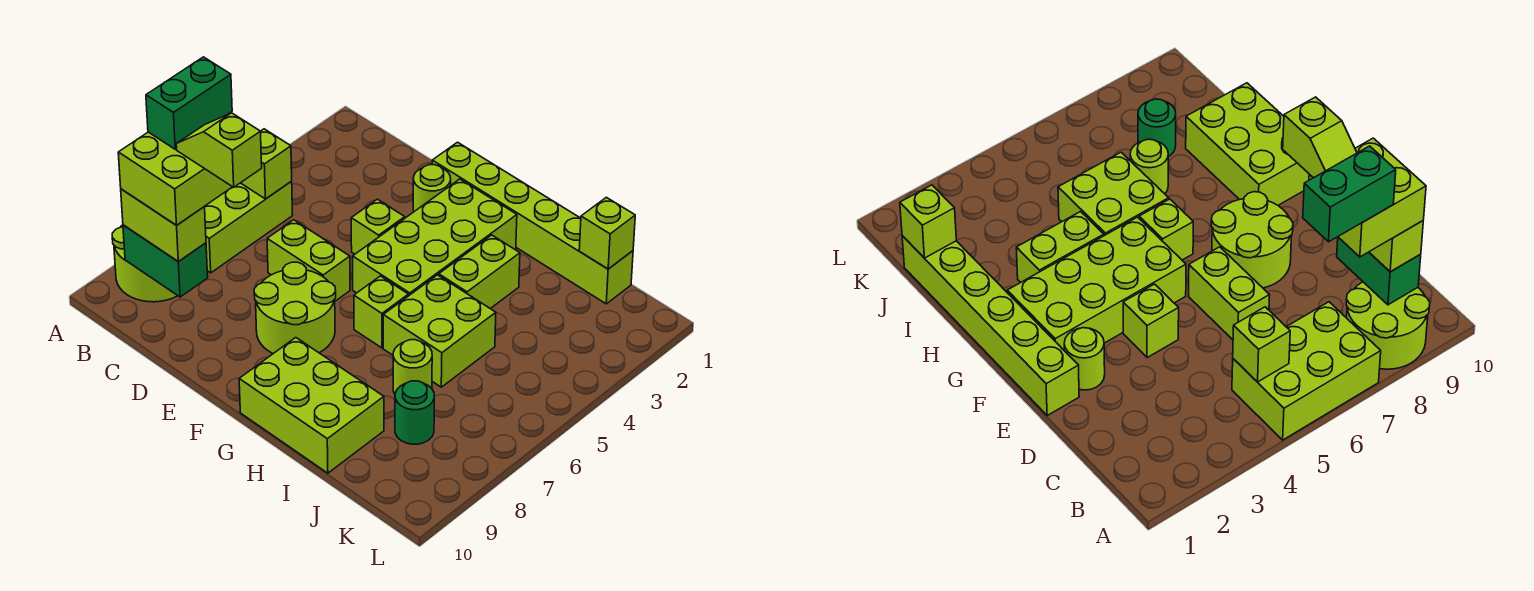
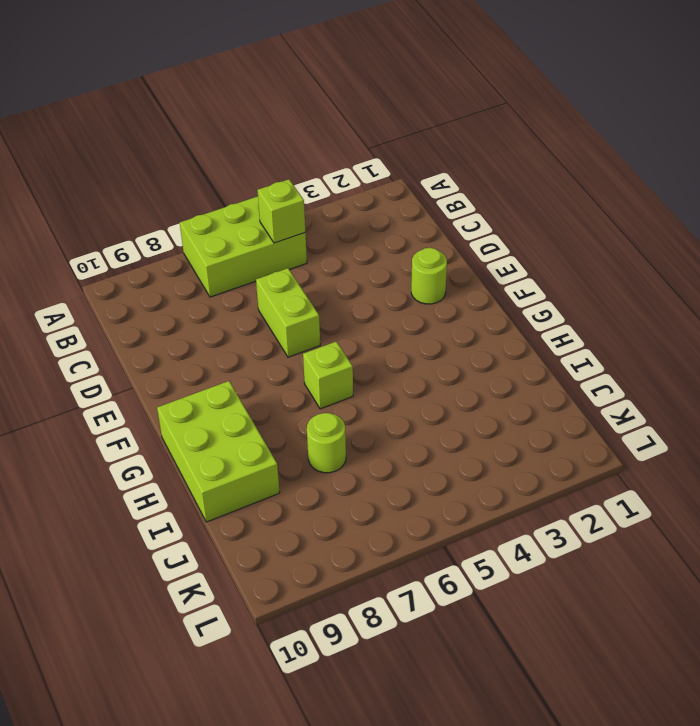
none -> lime 2x2 round brick [112,225,178,302]
none -> lime 1x6 brick [432,142,633,304]
none -> lime 1x1 brick [351,199,405,254]

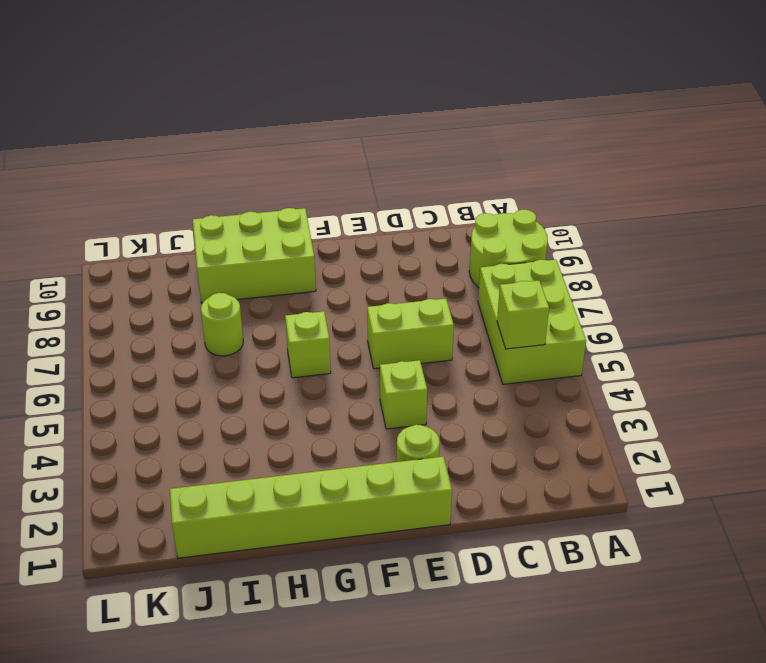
none -> lime 2x2 round brick [254,262,336,354]
none -> lime 2x4 brick [353,179,517,296]
none -> lime 1x2 brick [439,235,520,309]

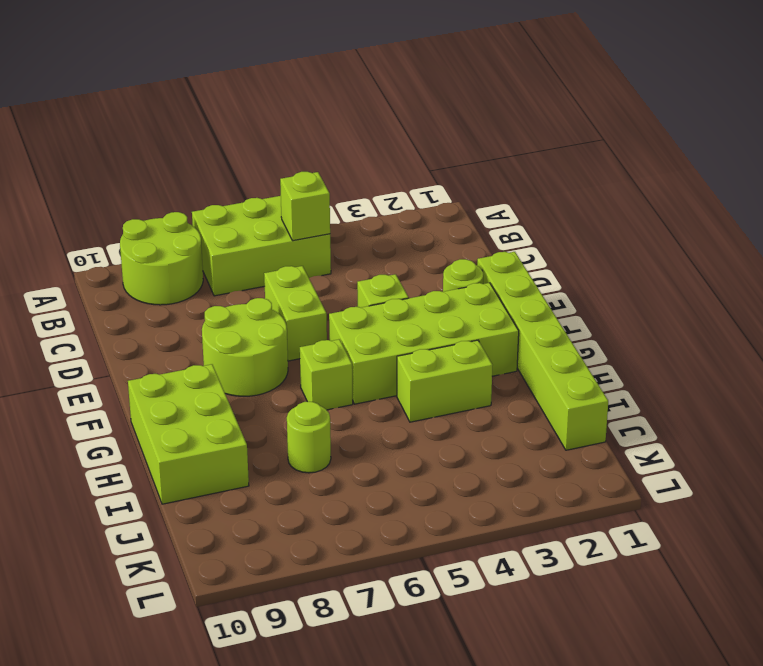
none -> lime 2x2 brick [383,275,496,387]
none -> green 1x1 round brick [395,381,434,444]
none -> green 1x2 brick [123,225,208,297]

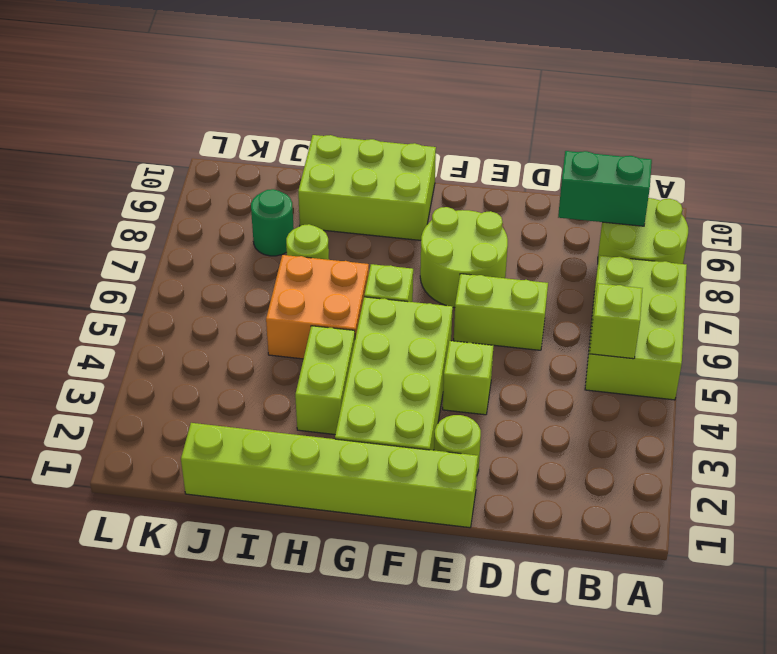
orange 2x2 brick [266,255,369,359] -> lime 2x2 brick [383,275,496,387]
none -> lime 1x1 brick [579,197,635,269]
none -> lime 1x2 brick [121,189,206,262]
none -> lime 2x2 brick [118,132,232,225]

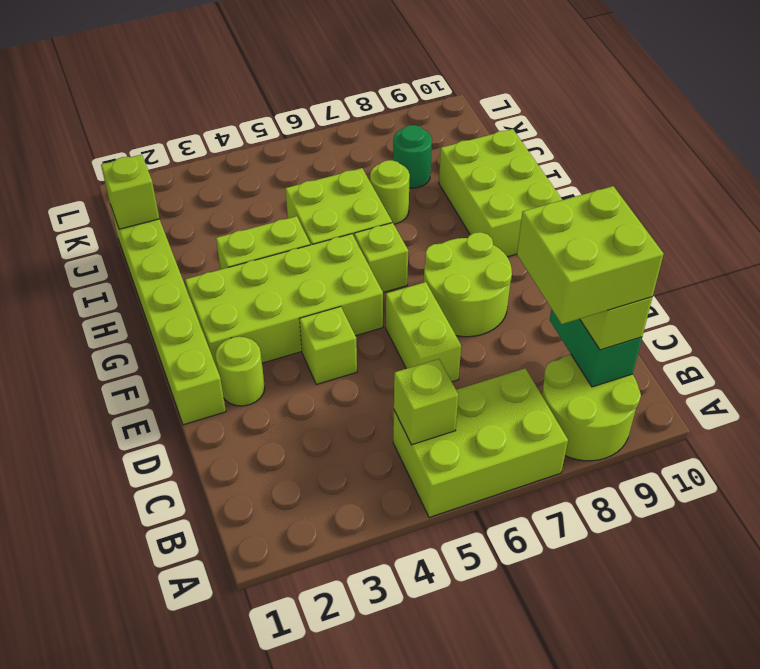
none -> green 1x2 brick [146,57,232,149]
none -> lime 1x2 slope [176,113,262,187]

